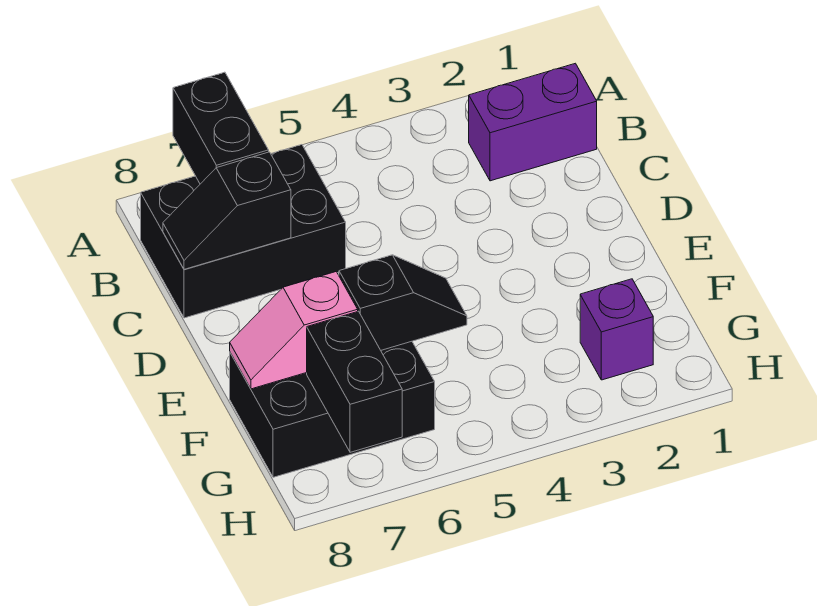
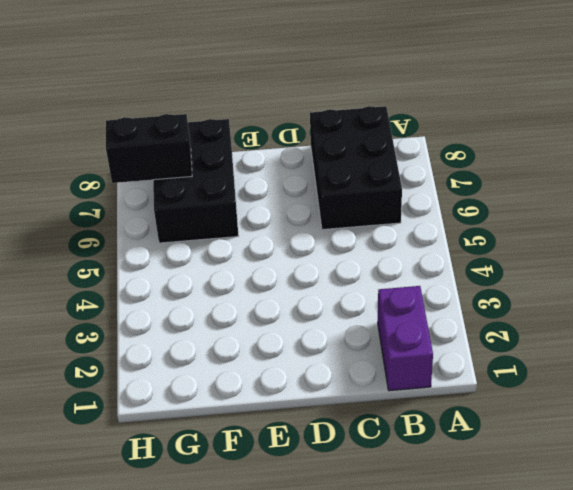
none -> purple 1x1 brick [580,279,653,380]
none -> black 1x2 brick [173,72,269,184]

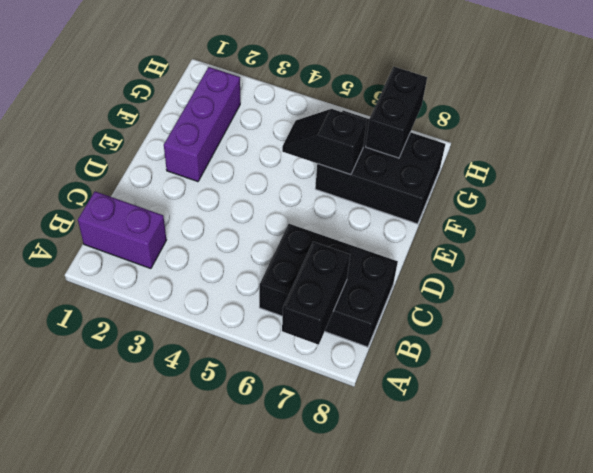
purple 1x3 brick [164,67,240,182] -> purple 1x1 brick [580,279,653,380]
none -> black 1x2 slope [163,152,291,269]
none -> pink 1x2 slope [230,272,358,389]

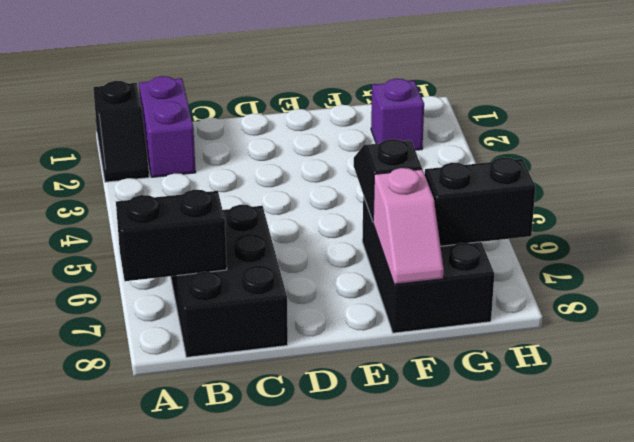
black 1x2 slope [93,81,149,182] -> black 1x2 slope moved to [163,152,291,269]

